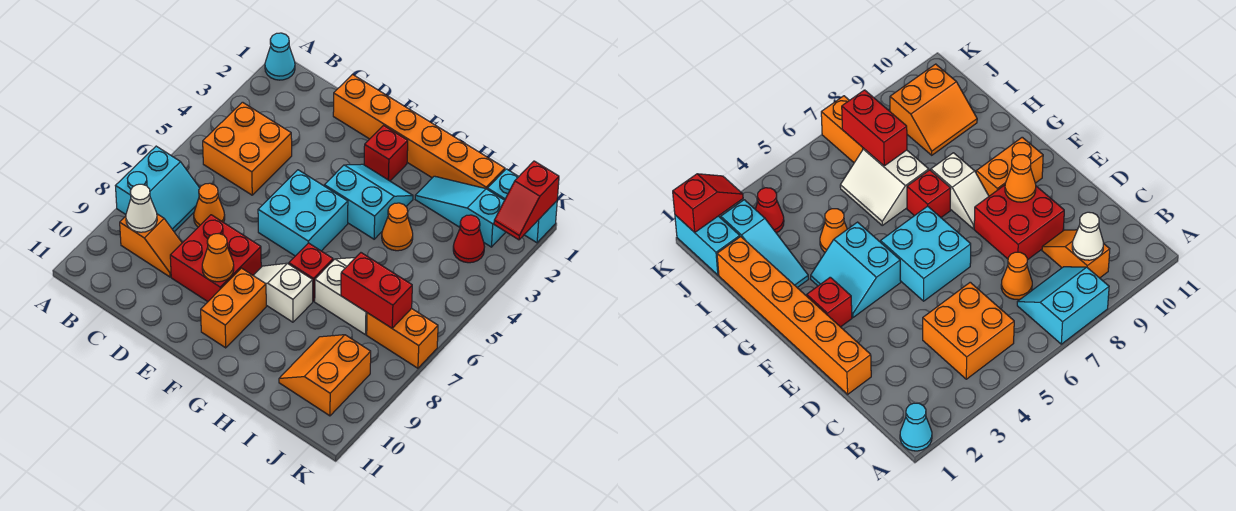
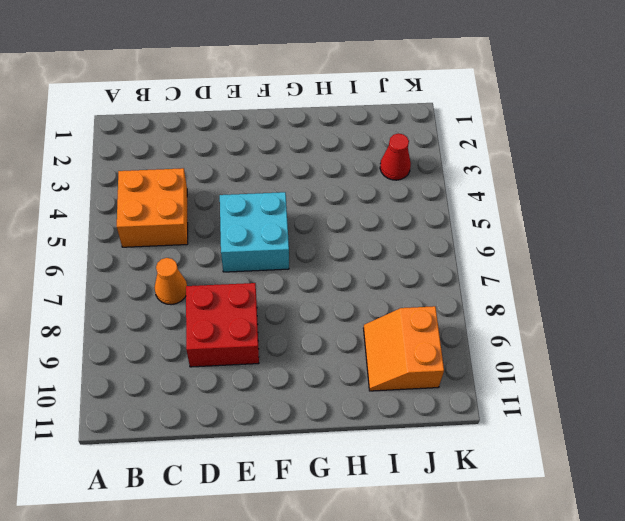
none -> cyan 1x1 cone [265,33,295,80]
none -> cyan 2x2 slope [116,146,200,232]
none -> orange 1x2 slope [120,214,182,277]

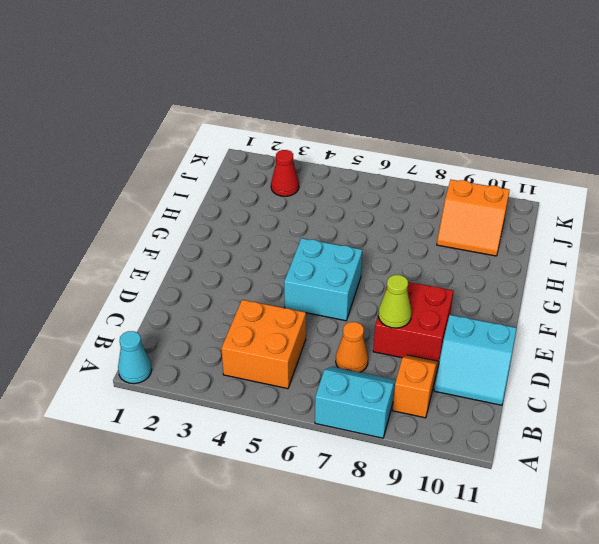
cyan 2x2 slope [434,315,517,405] -> cyan 2x2 slope turned to [324,164,413,239]
lime 1x1 cone [378,275,412,328] -> none
none -> orange 1x6 brick [333,75,505,189]
none -> red 1x1 brick [364,126,408,181]
none -> white 1x2 slope [253,263,313,322]

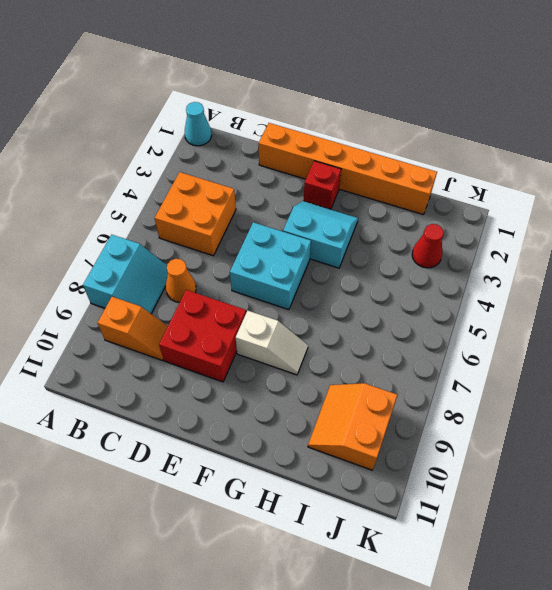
white 1x2 slope [236,311,308,375] -> white 1x2 slope turned to [253,263,313,322]
none -> orange 1x2 brick [201,268,266,348]
none -> red 1x1 brick [289,243,333,301]
none -> cyan 1x3 slope [415,176,506,247]

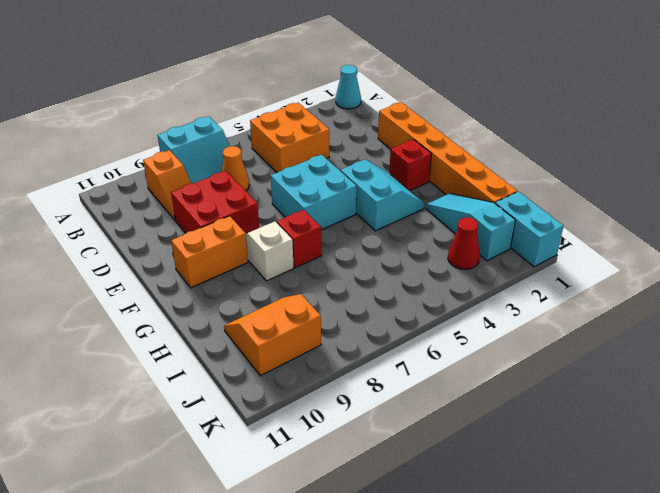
none -> orange 1x1 cone [382,203,413,251]
none -> white 2x2 slope [315,258,367,335]
none -> orange 1x2 brick [367,308,438,368]

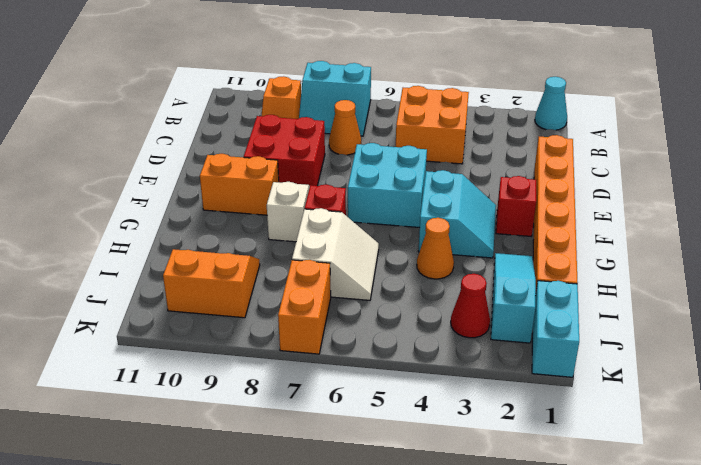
none -> white 1x1 cone [126,184,157,232]
none -> orange 1x1 cone [202,234,234,282]
none -> red 1x2 brick [341,253,412,328]

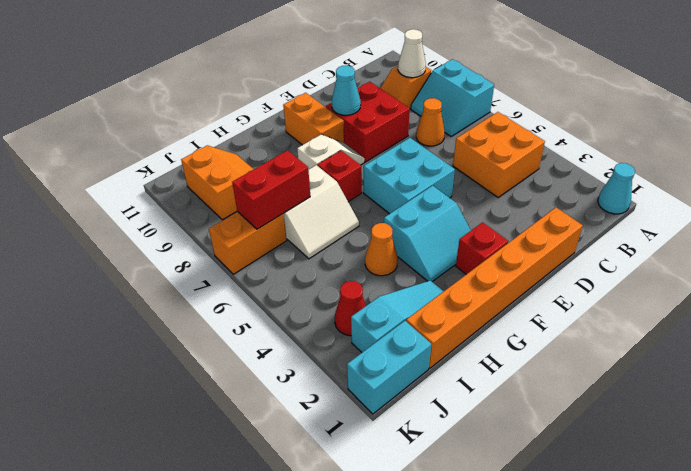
cyan 1x1 cone [332,66,361,115] -> orange 1x1 cone [202,234,234,282]
none -> red 1x2 slope [494,161,559,240]

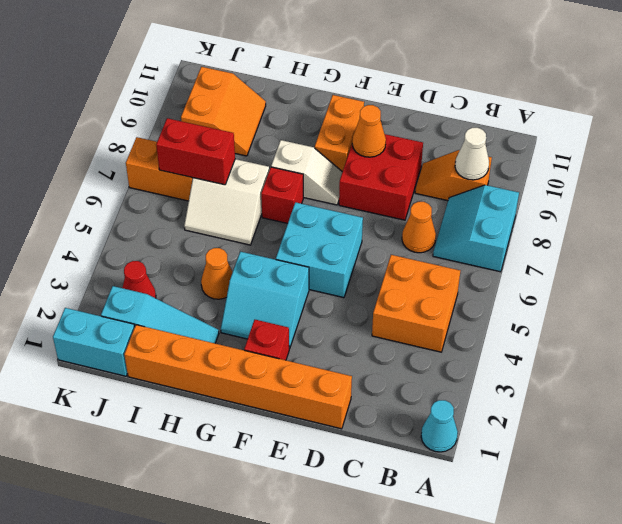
none -> red 1x2 slope [494,161,559,240]

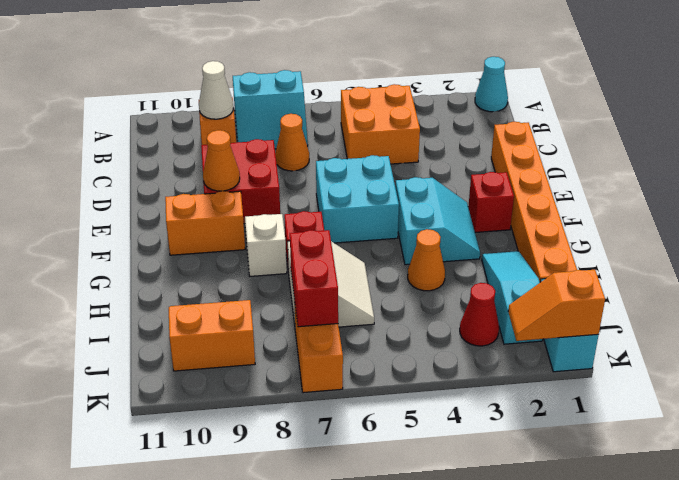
orange 1x2 slope [508,270,605,341] -> red 1x2 slope [494,161,559,240]

